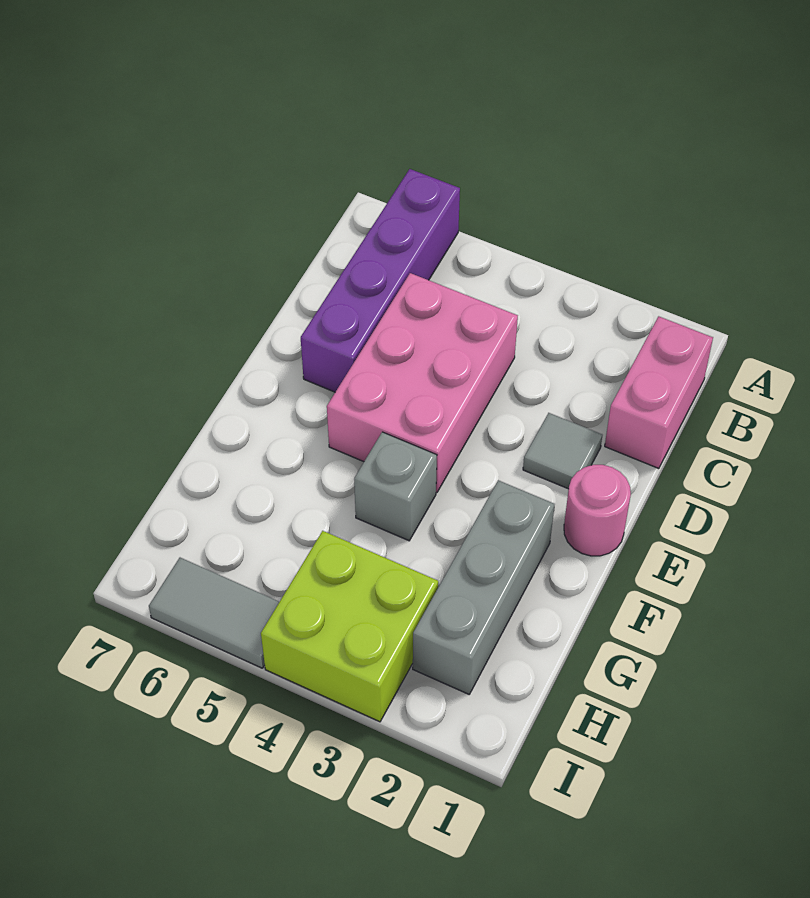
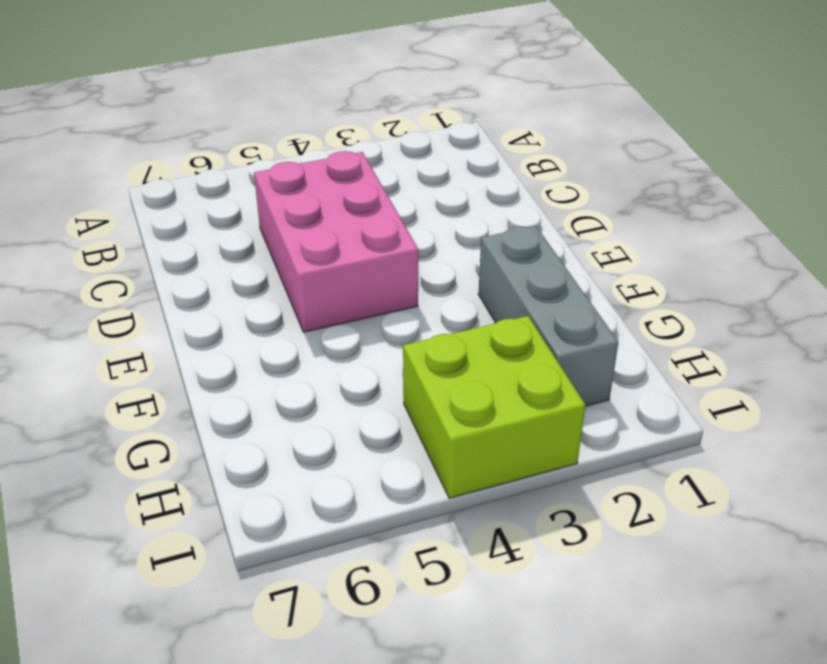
none -> purple 1x4 brick [301,169,460,392]
none -> pink 1x2 brick [605,316,713,469]

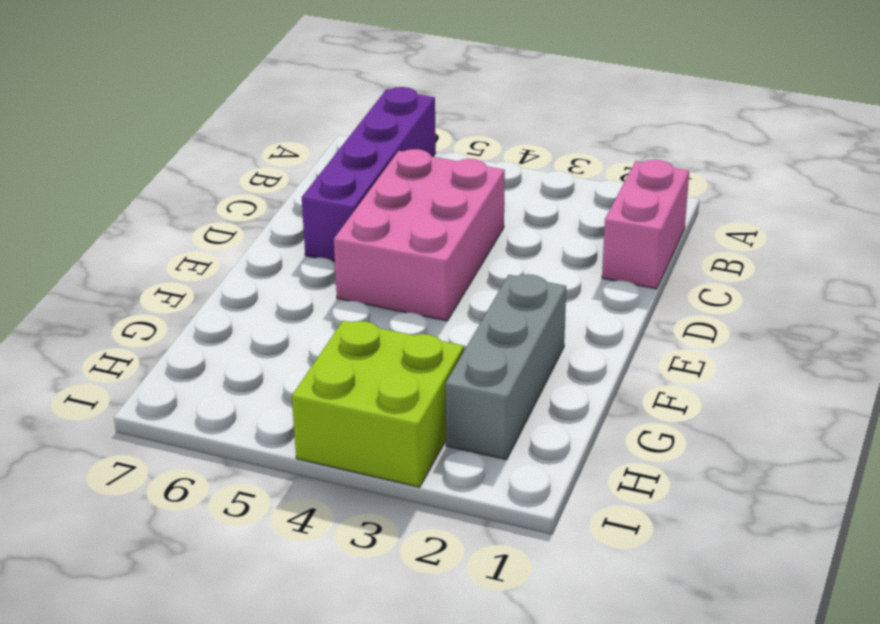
none -> grey 1x1 tile [523,413,602,489]
none -> pink 1x1 round brick [564,465,631,556]

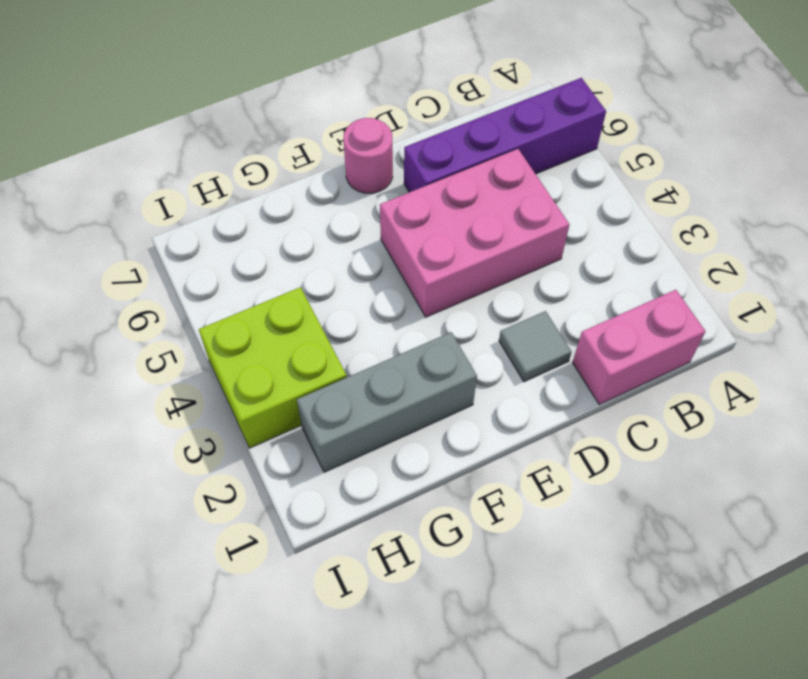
pink 1x1 round brick [343,118,393,193] -> pink 1x1 round brick moved to [564,465,631,556]
none -> grey 1x1 brick [354,432,437,541]
none -> grey 1x2 tile [149,558,279,668]

